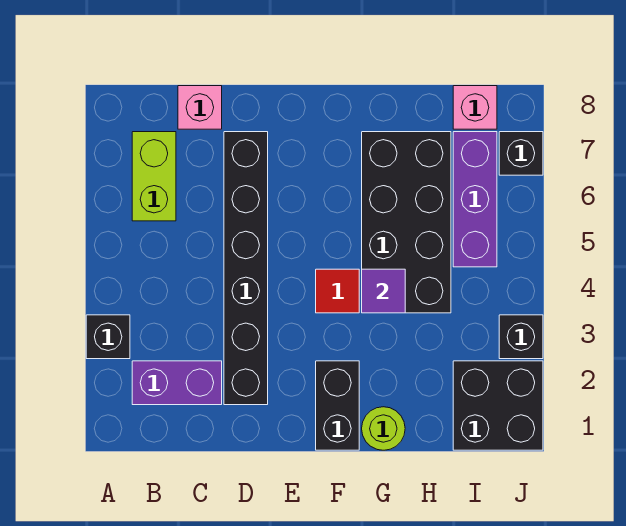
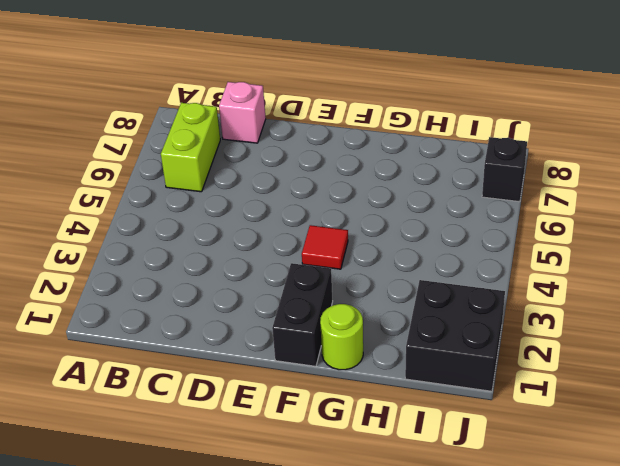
none -> black 1x1 brick [86,315,130,359]
none -> purple 1x2 brick [132,361,222,405]
none -> black 1x6 brick [224,132,268,405]

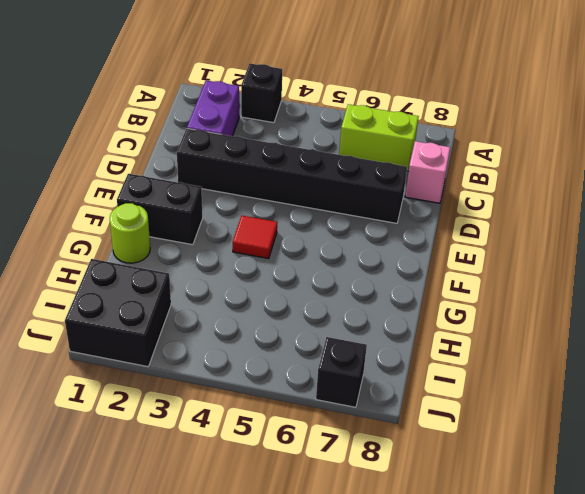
none -> black 2x4 brick [362,132,451,313]
none -> purple 1x3 brick [453,132,497,267]
none -> pink 1x1 brick [453,86,497,129]

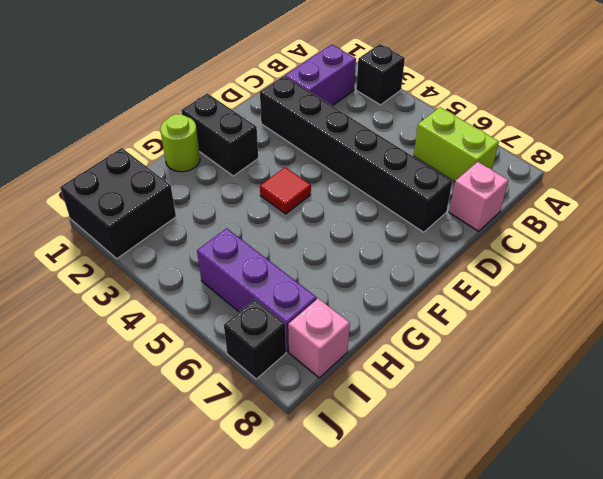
none -> black 2x4 brick [362,132,451,313]
none -> black 1x1 brick [499,315,543,359]
none -> purple 1x1 tile [362,269,405,313]

